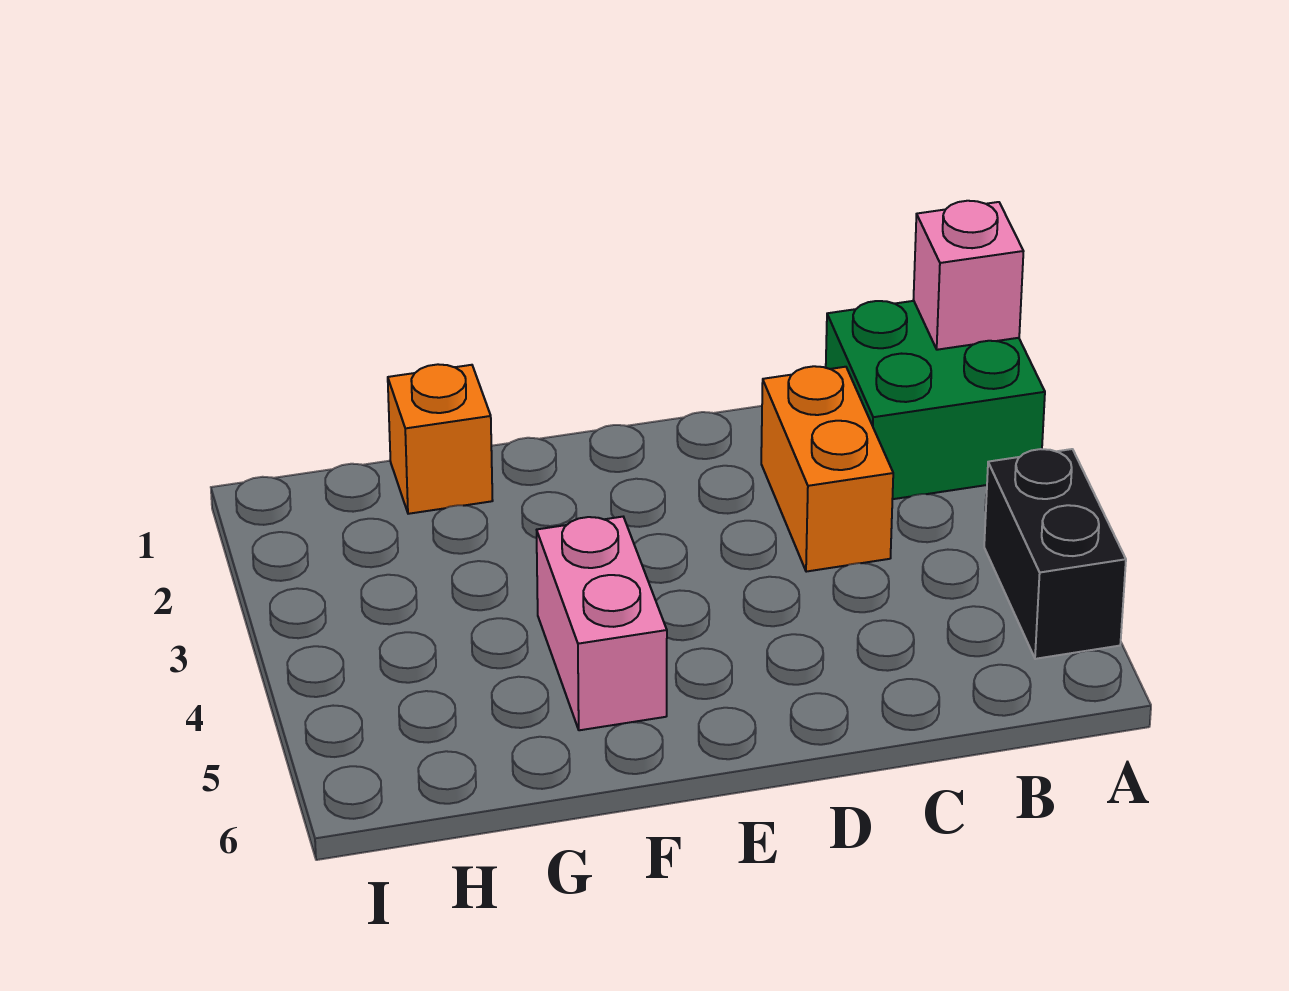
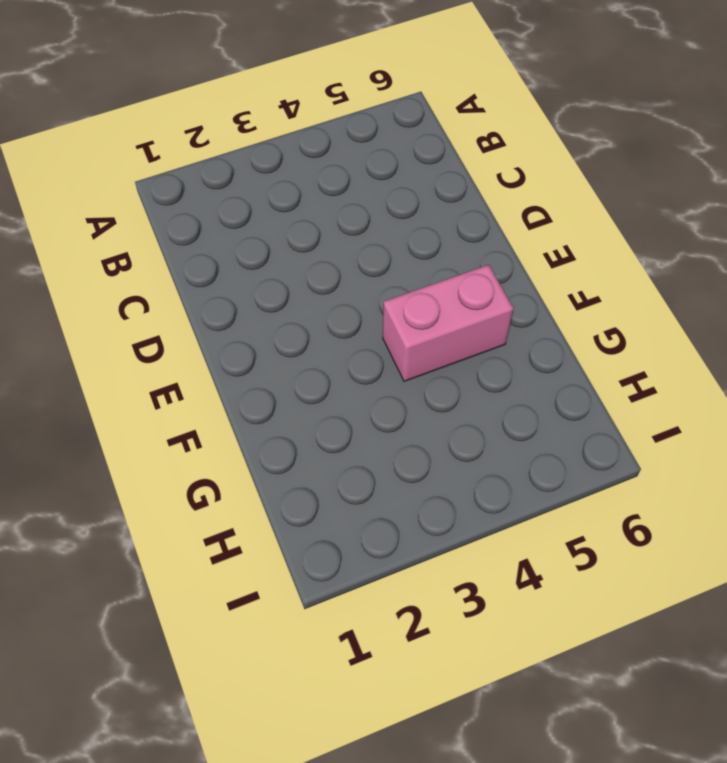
none -> green 2x2 brick [826,301,1045,499]
none -> black 1x2 brick [984,449,1126,659]

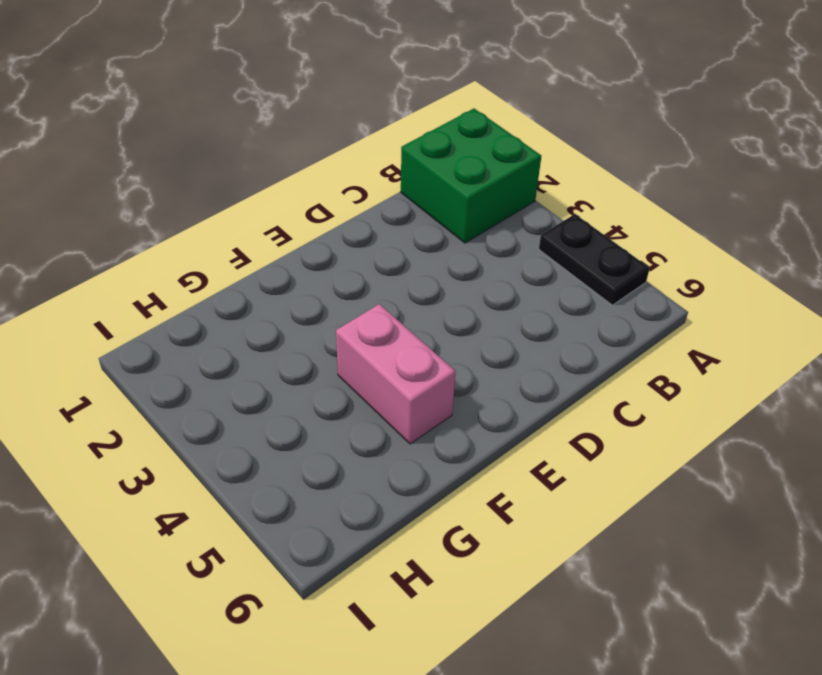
black 1x2 plate [539,214,650,305] -> black 1x2 brick [984,449,1126,659]
none -> orange 1x2 brick [761,366,893,572]
none -> orange 1x1 brick [388,364,493,514]

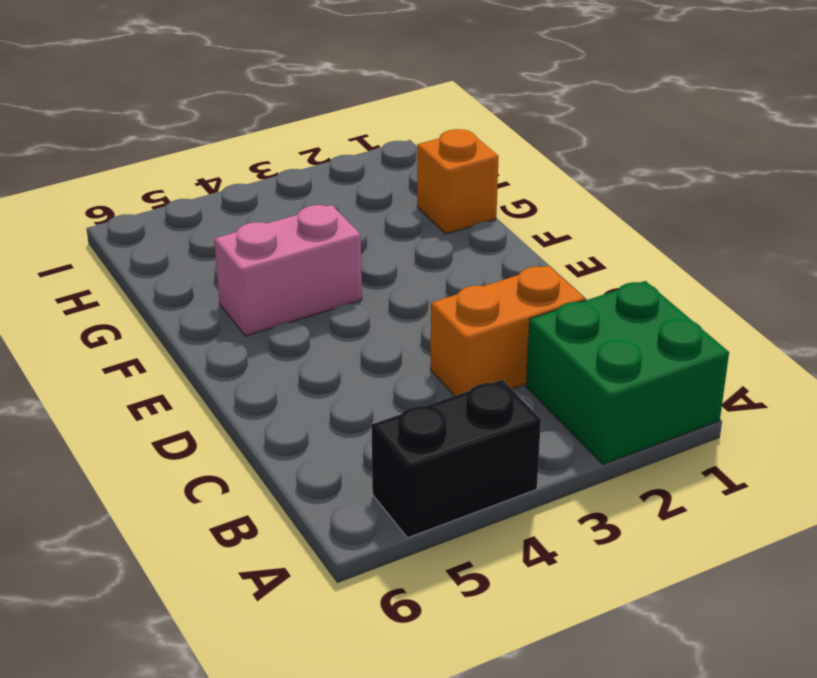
none -> pink 1x1 brick [913,201,1024,350]

